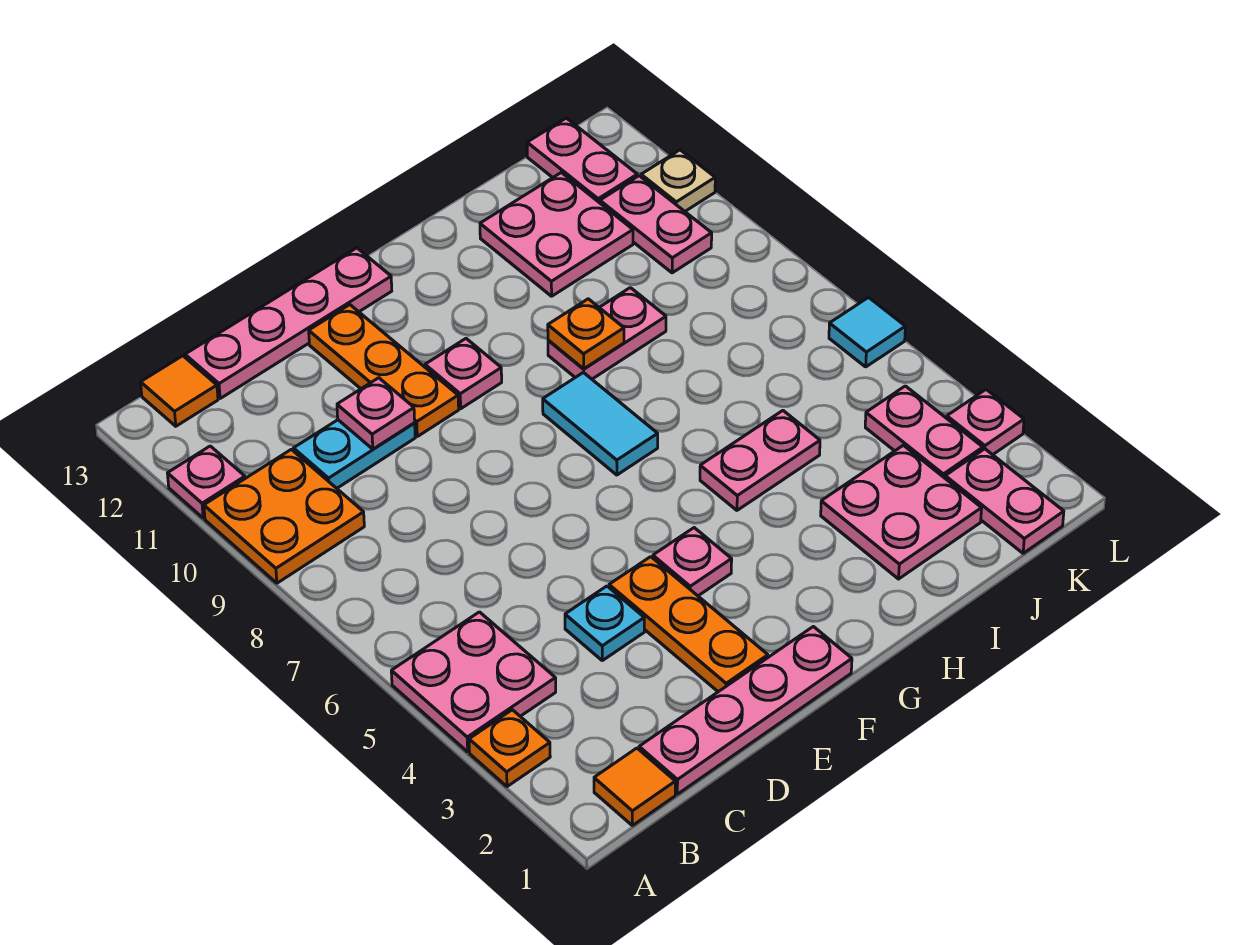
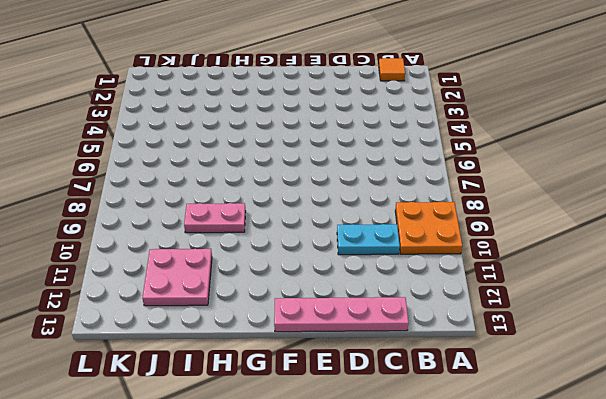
none -> orange 1x1 plate [469,710,550,787]
none -> pink 2x2 plate [391,612,556,752]
none -> pink 1x1 plate [167,446,245,518]

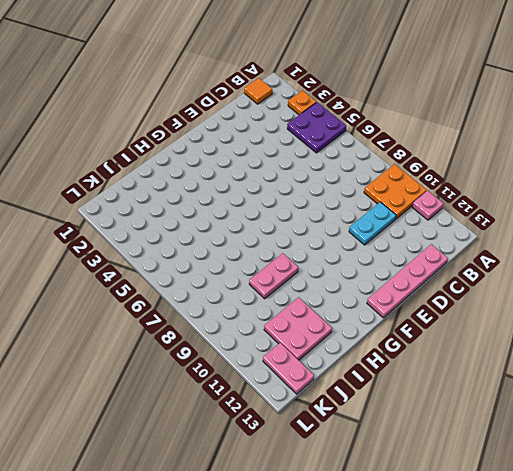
purple 2x2 plate [287,102,346,153] -> pink 2x2 plate [391,612,556,752]
none -> orange 1x1 tile [141,356,218,426]
none -> pink 1x4 plate [639,627,852,794]
none -> cyan 1x1 plate [565,586,644,661]

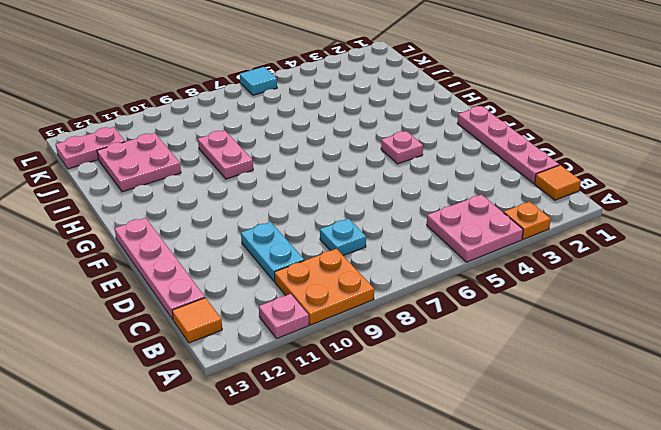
cyan 1x1 plate [320,219,366,255] -> cyan 1x1 plate moved to [565,586,644,661]
none -> orange 1x3 plate [609,557,768,692]
none -> orange 1x3 plate [309,305,459,436]
none -> pink 1x1 plate [425,339,502,409]

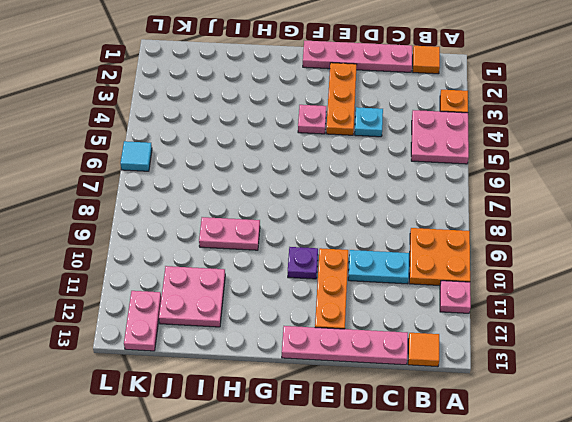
purple 1x1 plate [288,247,318,279] -> pink 1x1 plate [425,339,502,409]
none -> cyan 1x2 tile [543,372,658,475]
none -> pink 1x2 plate [700,411,820,510]
none -> pink 2x2 plate [821,445,982,579]

